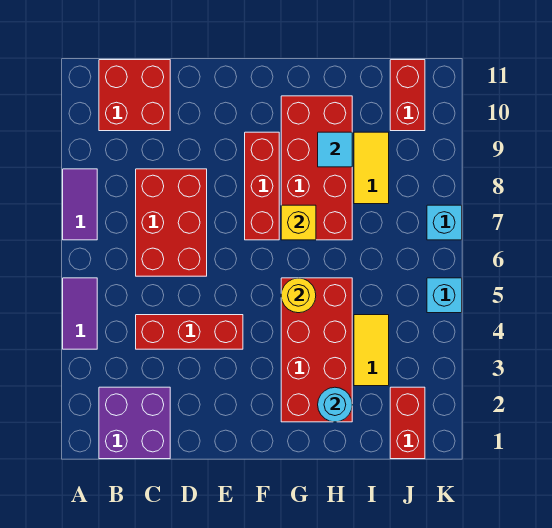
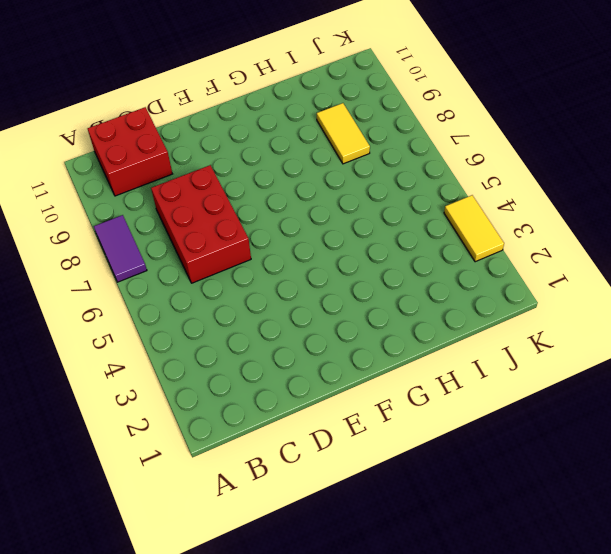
yellow 1x2 tile [444,195,504,262] -> yellow 1x2 tile moved to [354,315,389,386]
none -> purple 1x2 tile [63,278,97,349]
none -> purple 2x2 brick [99,387,170,459]
none -> red 1x3 brick [136,315,243,349]

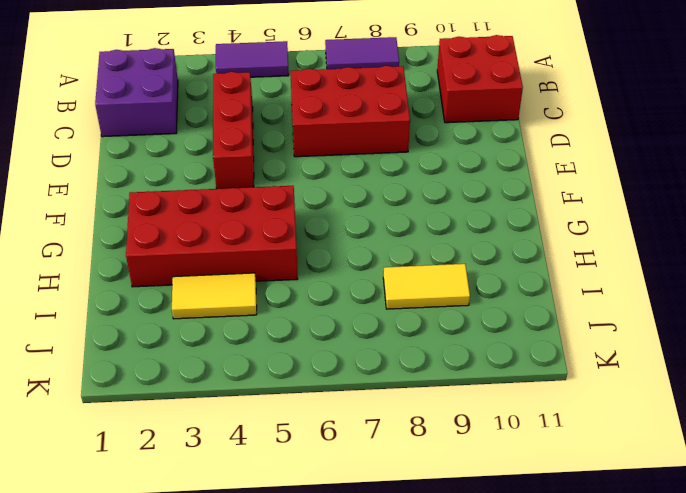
none -> red 1x3 brick [245,132,279,240]
none -> red 2x4 brick [281,96,352,240]
none -> red 1x2 brick [390,387,425,459]

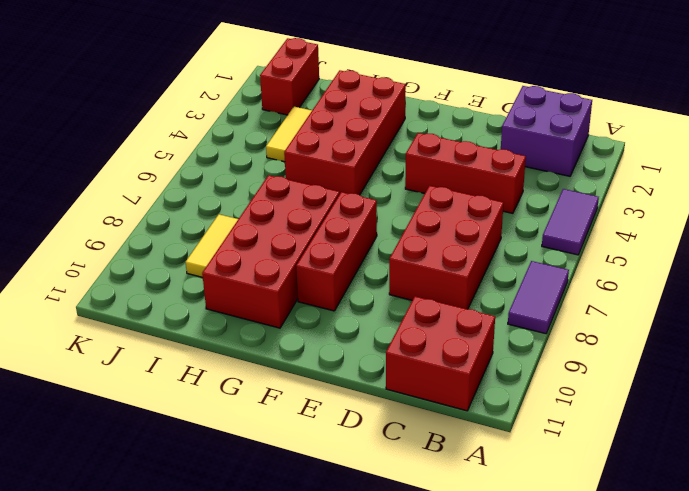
none -> red 1x2 brick [390,60,425,131]
none -> cyan 1x1 brick [427,278,462,313]
none -> cyan 1x1 brick [427,205,462,240]

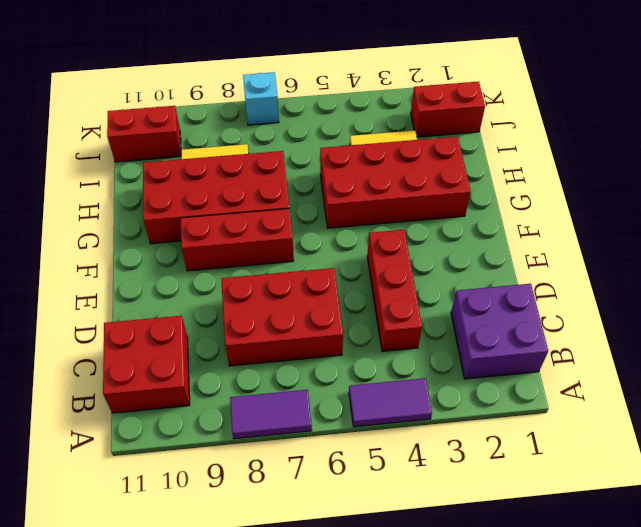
none -> cyan 1x1 brick [427,278,462,313]
none -> yellow 1x1 round brick [281,278,316,313]
none -> yellow 1x1 brick [281,205,316,240]

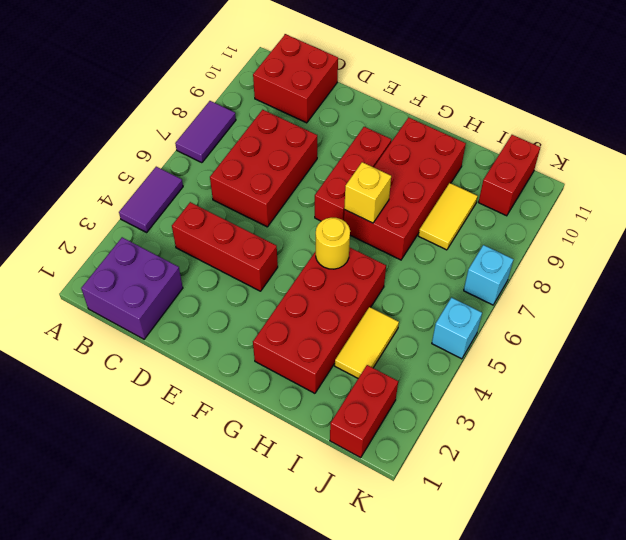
none -> cyan 1x1 round brick [318,387,352,422]
none -> cyan 1x1 tile [318,132,352,167]

